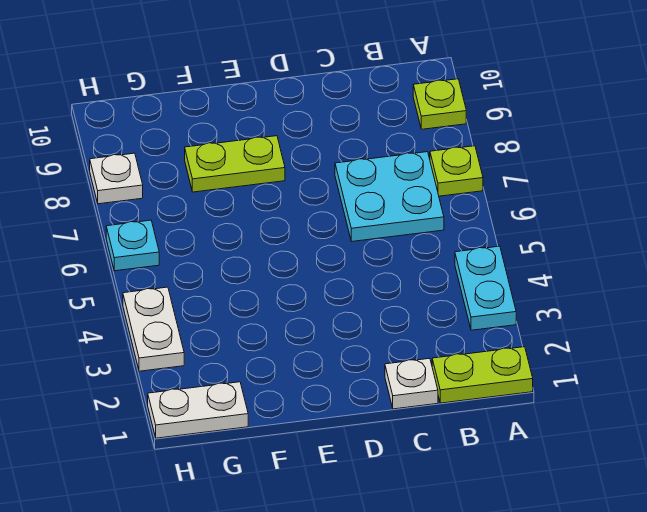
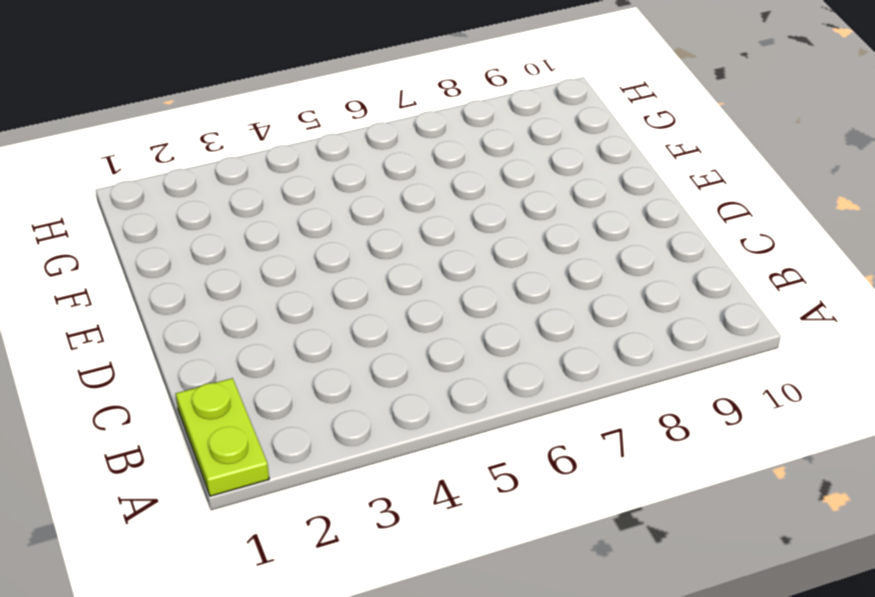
none -> cyan 1x2 plate [455,246,516,330]
none -> lime 1x1 plate [430,146,483,196]

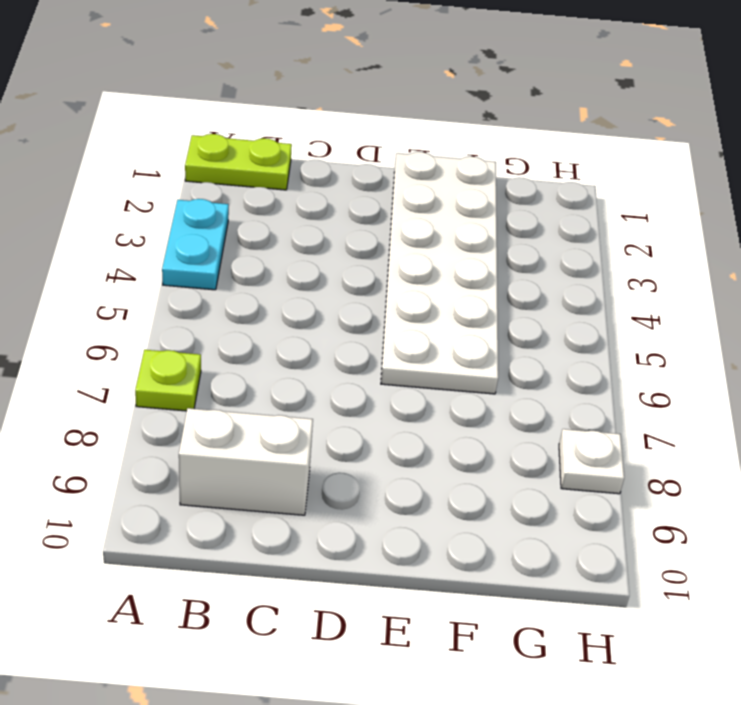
white 1x2 brick [179,408,313,515] -> none
white 2x6 plate [381,152,498,394] -> none
none -> lime 1x1 plate [413,79,466,129]
none -> cyan 2x2 plate [335,152,444,241]

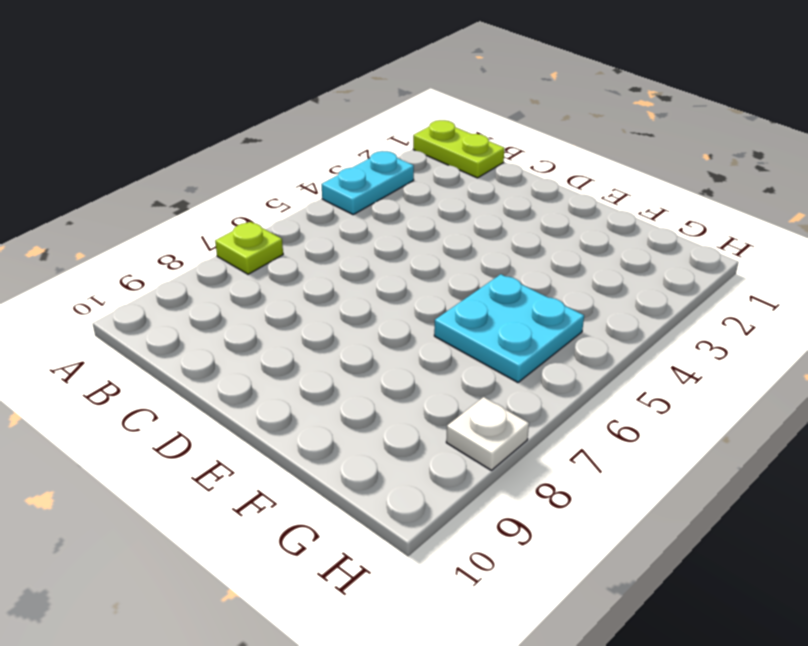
cyan 2x2 plate [434,274,584,382] -> cyan 2x2 plate moved to [335,152,444,241]
none -> lime 1x1 plate [413,79,466,129]
none -> white 1x1 plate [385,358,438,409]

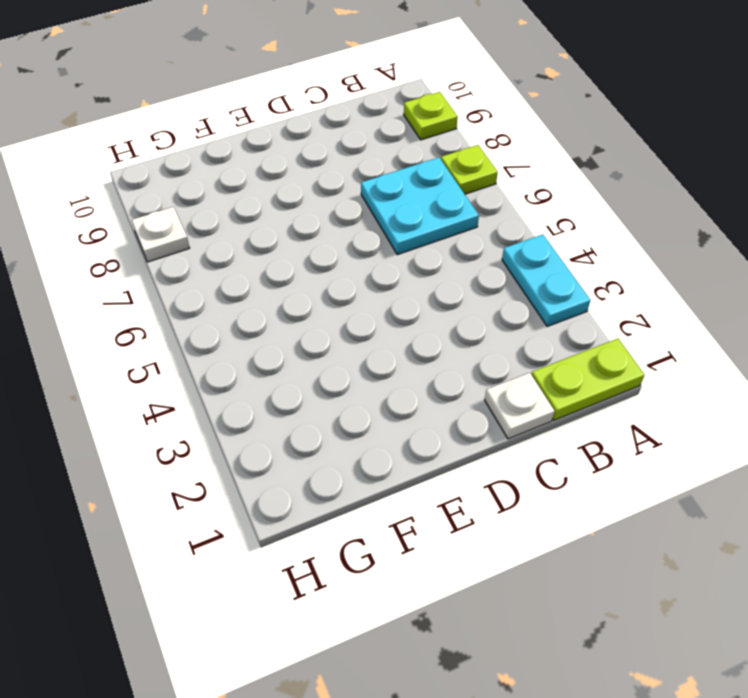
none -> lime 1x2 plate [185,136,285,192]
none -> white 1x2 plate [148,382,248,438]

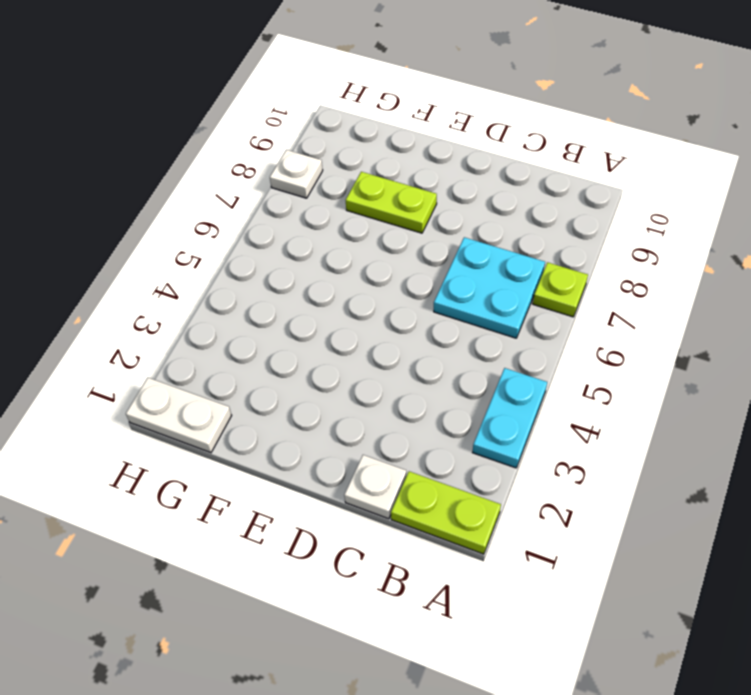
none -> lime 1x1 plate [413,79,466,129]
none -> white 1x2 plate [123,287,184,371]

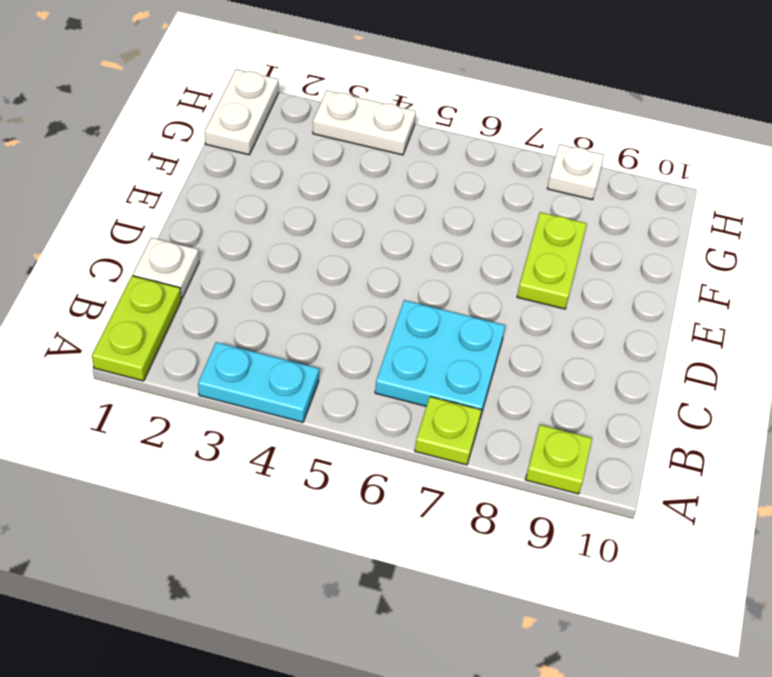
none -> cyan 1x1 plate [106,220,159,271]

